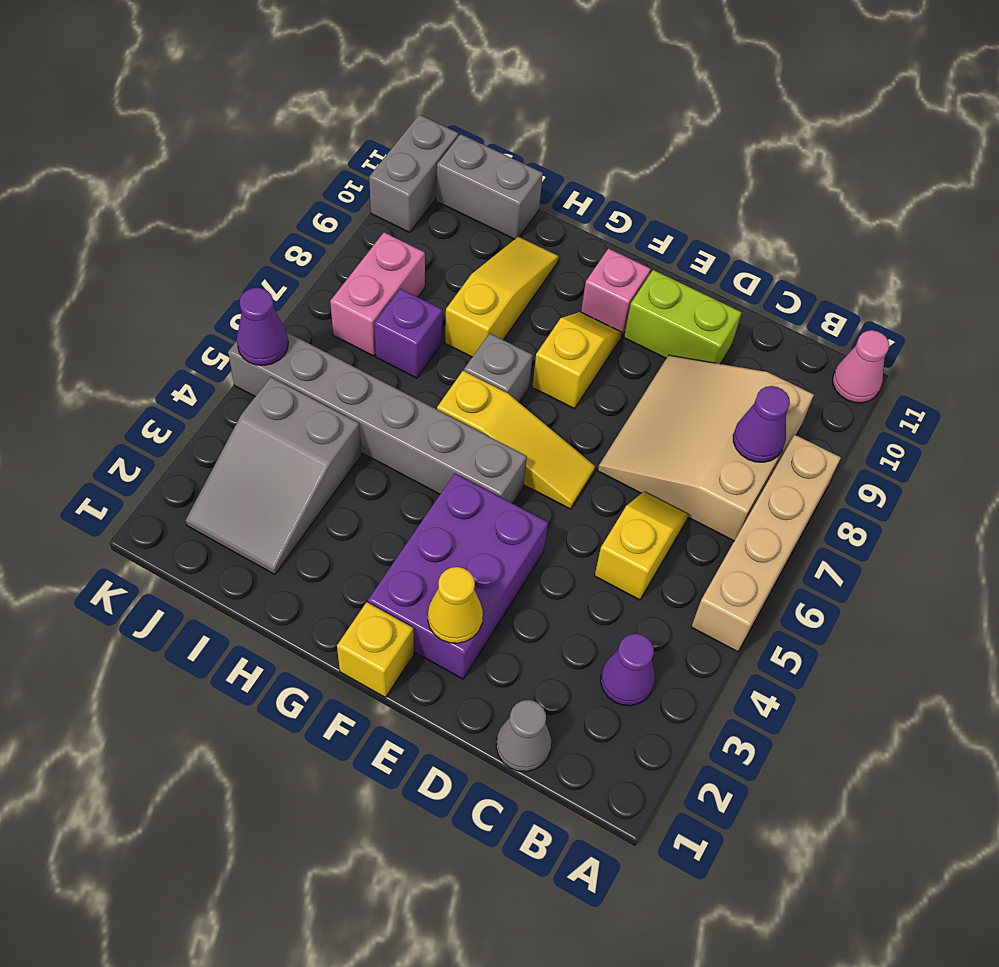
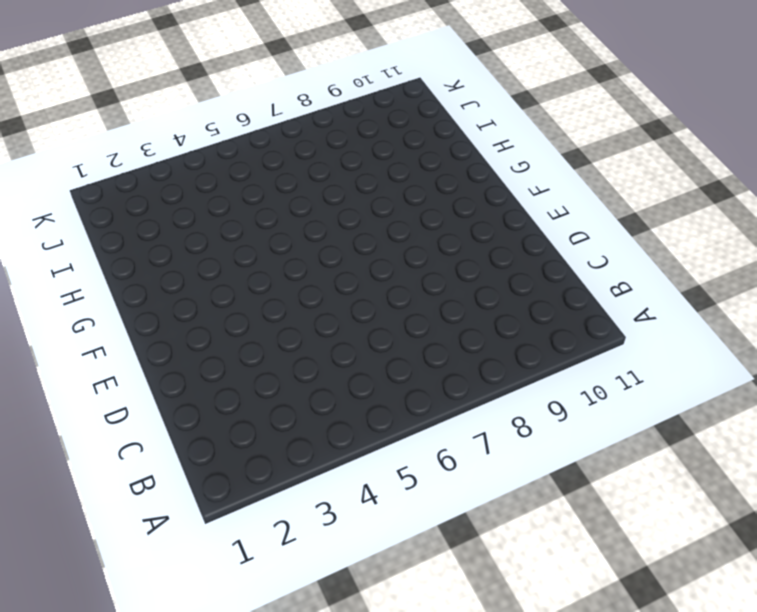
none -> tan 1x4 brick [691,435,841,652]
none -> pink 1x1 cone [833,330,889,403]
none -> purple 1x1 cone [601,634,655,706]

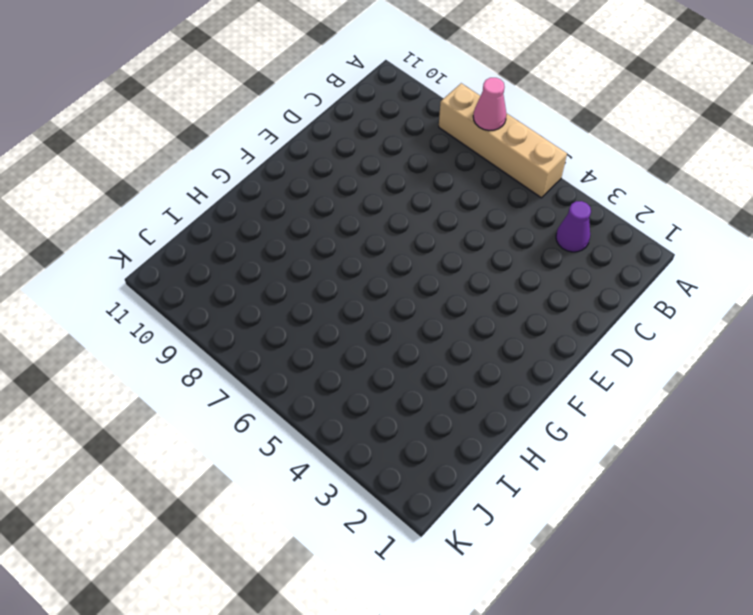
pink 1x1 cone [473,78,507,131] -> pink 1x1 cone moved to [833,330,889,403]
none -> tan 3x3 slope [598,355,814,541]
none -> grey 1x1 cone [496,700,551,772]
none -> yellow 1x2 slope [595,491,689,600]

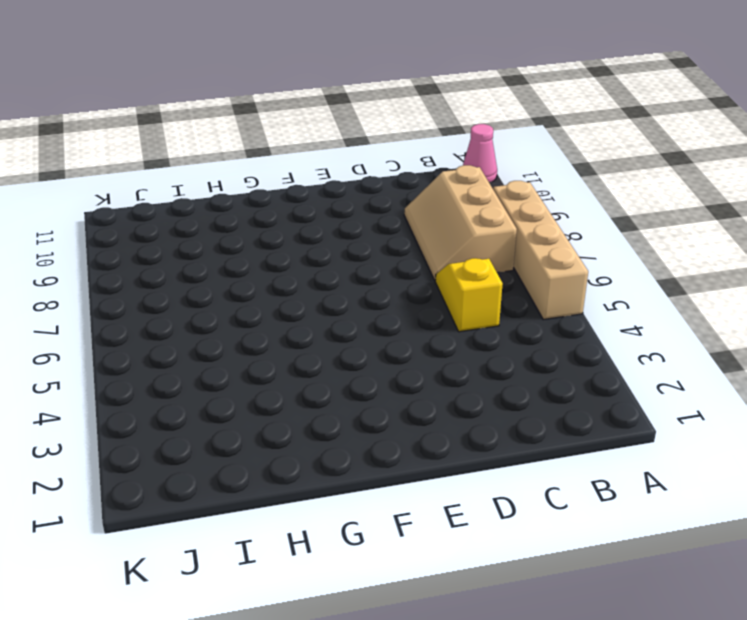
tan 2x3 slope [404,165,517,280] -> tan 3x3 slope [598,355,814,541]
none -> purple 1x1 cone [601,634,655,706]
none -> grey 1x1 cone [496,700,551,772]
none -> lime 1x2 brick [624,270,742,364]

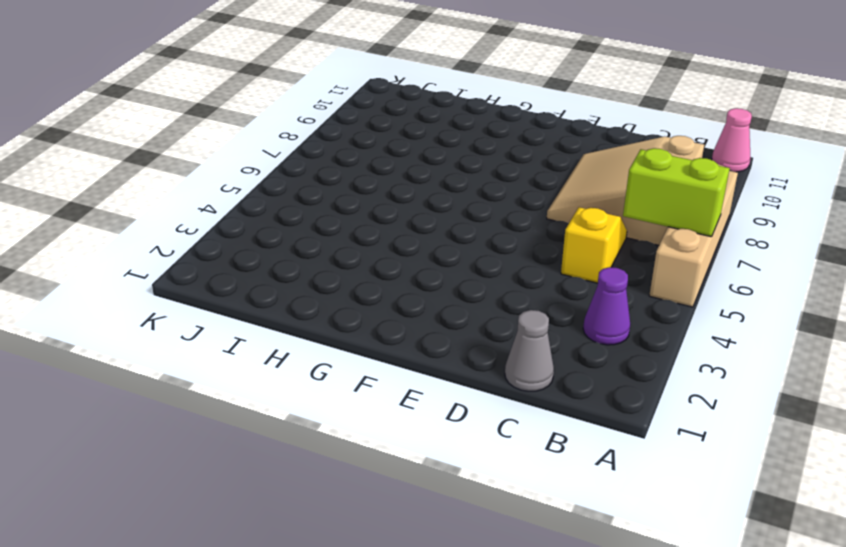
lime 1x2 brick [623,148,730,237] -> lime 1x2 brick moved to [624,270,742,364]
none -> purple 2x3 brick [368,474,548,679]
none -> yellow 1x3 slope [437,371,595,509]
none -> yellow 1x1 brick [337,602,414,697]

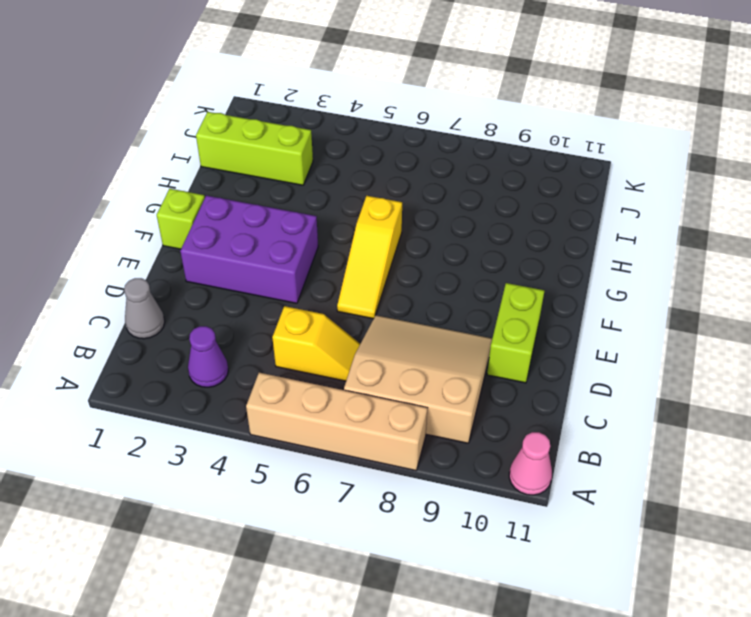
lime 1x1 brick [157,189,205,249] -> yellow 1x1 brick [337,602,414,697]
lime 1x3 brick [196,112,313,185] -> grey 2x3 slope [186,377,361,574]
none -> grey 1x6 brick [228,332,527,504]
none -> yellow 1x2 slope [532,312,622,409]
none -> pink 1x1 brick [581,249,651,337]

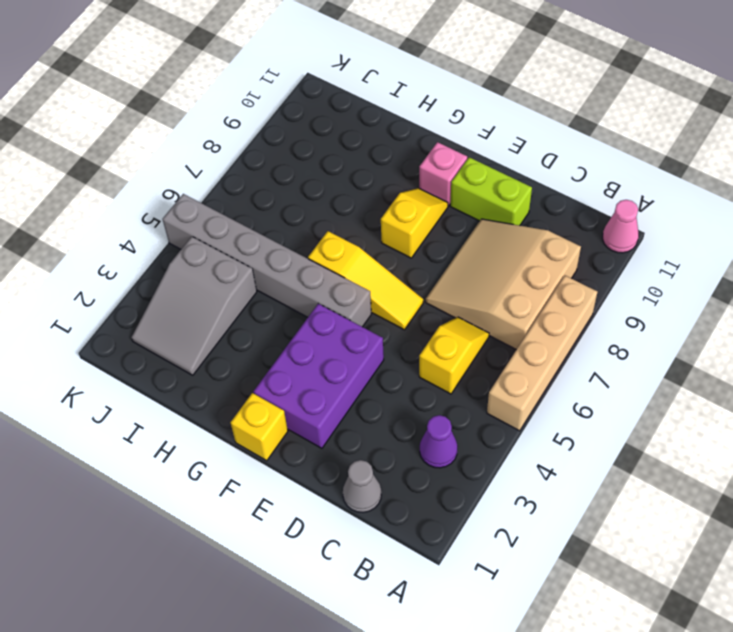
none -> grey 1x1 brick [464,333,533,402]
none -> yellow 1x3 slope [445,237,558,357]
none -> purple 1x1 brick [374,289,442,378]

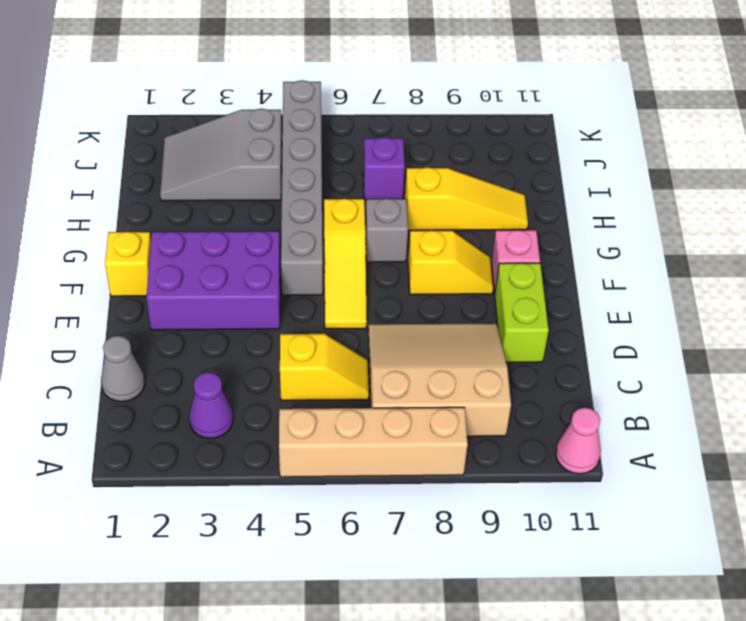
none -> grey 1x2 brick [436,134,543,239]
none -> pink 1x2 brick [330,232,425,356]
none -> grey 1x2 brick [369,115,459,232]

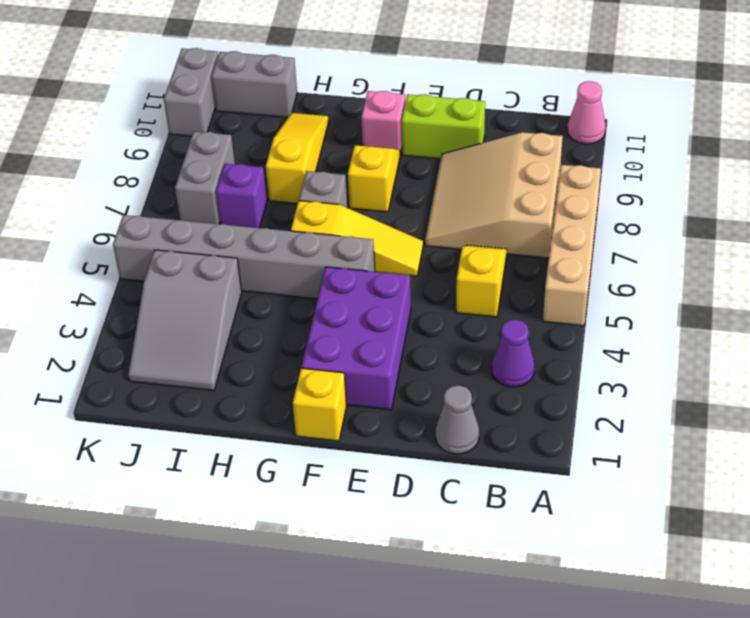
grey 1x2 brick [175,132,235,224] -> pink 1x2 brick [330,232,425,356]
none -> purple 1x1 cone [733,386,790,462]
none -> yellow 1x1 cone [428,567,483,643]
none -> purple 1x1 cone [237,288,288,365]

